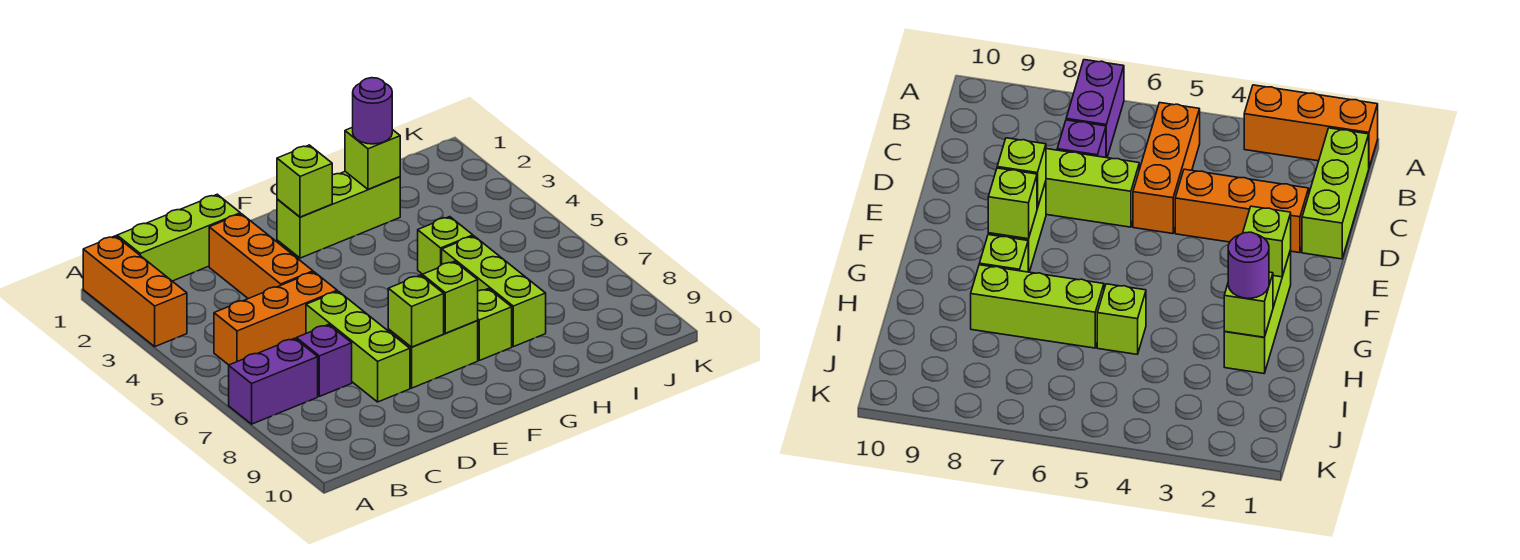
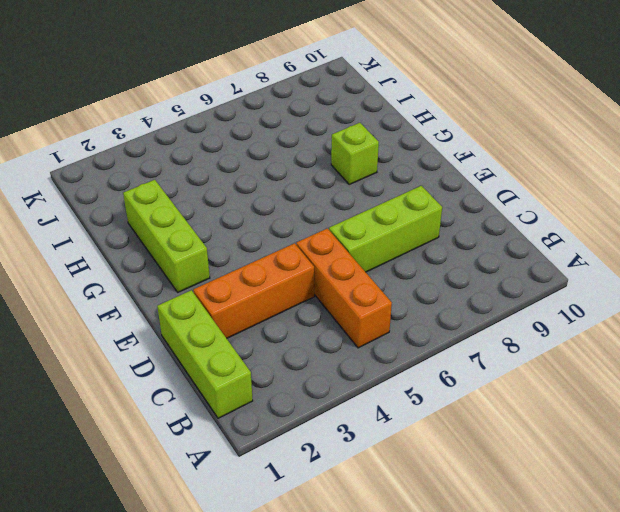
none -> orange 1x3 brick [83,236,187,346]
none -> purple 1x2 brick [229,338,318,424]
none -> purple 1x1 brick [296,325,352,396]

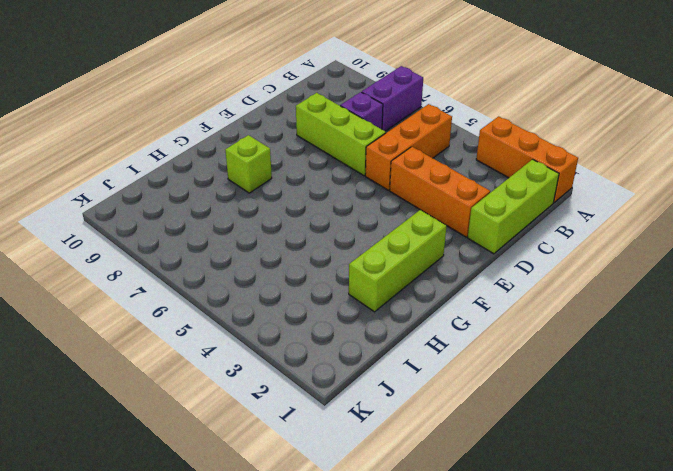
none -> lime 1x2 brick [388,321,478,388]
none -> lime 1x1 brick [418,217,473,274]
none -> lime 1x3 brick [442,236,546,347]

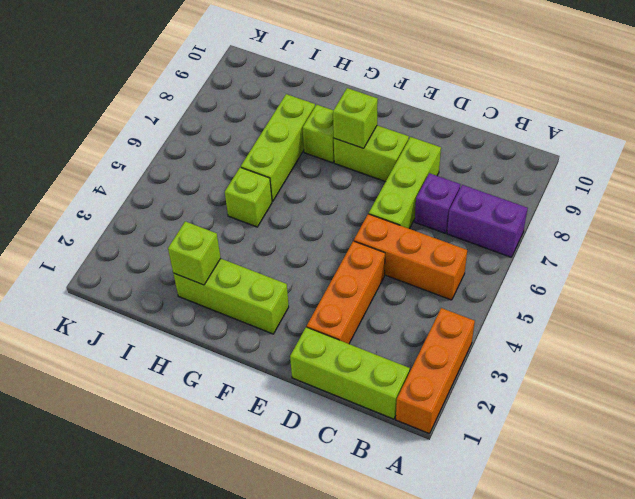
none -> lime 1x1 brick [388,275,444,347]
none -> lime 1x1 brick [277,145,332,217]
none -> purple 1x1 round brick [353,78,392,144]

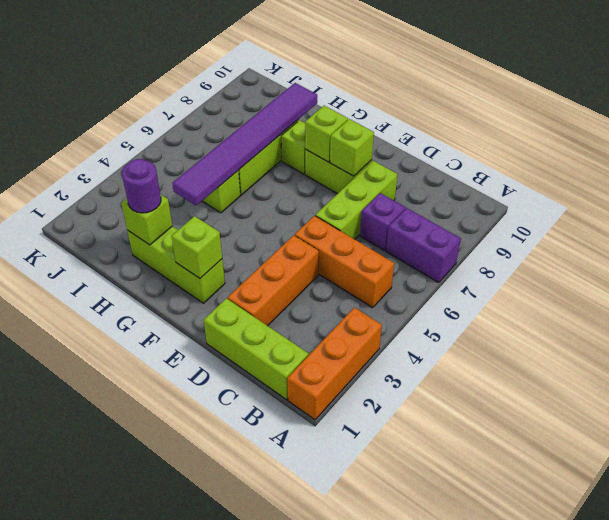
purple 1x6 tile [172,83,317,205] -> none

